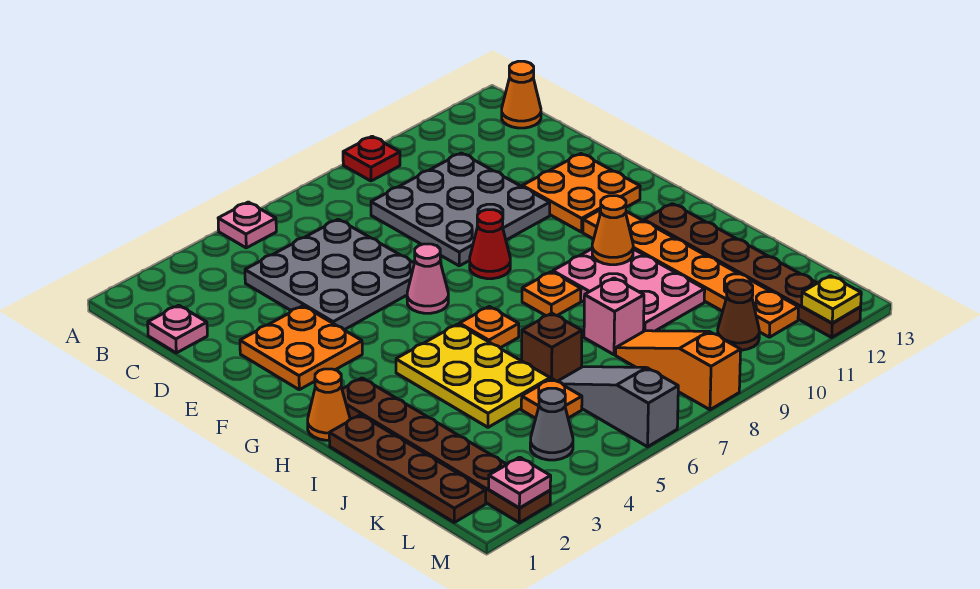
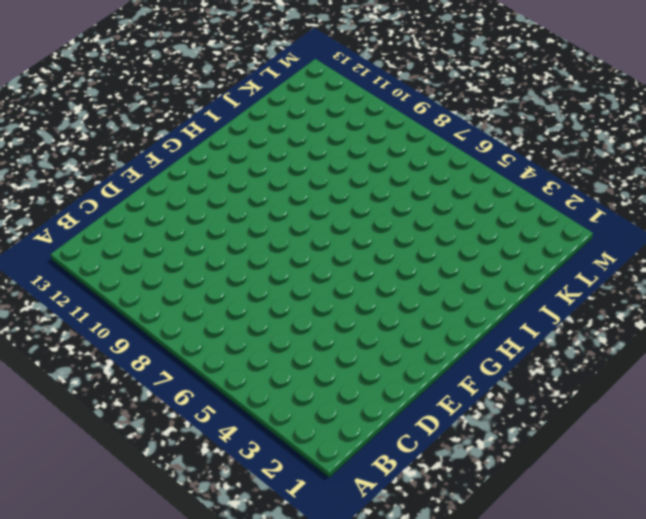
none -> pink 1x1 plate [218,202,276,248]
none -> red 1x1 plate [343,136,400,181]
none -> orange 1x1 cone [502,61,541,128]

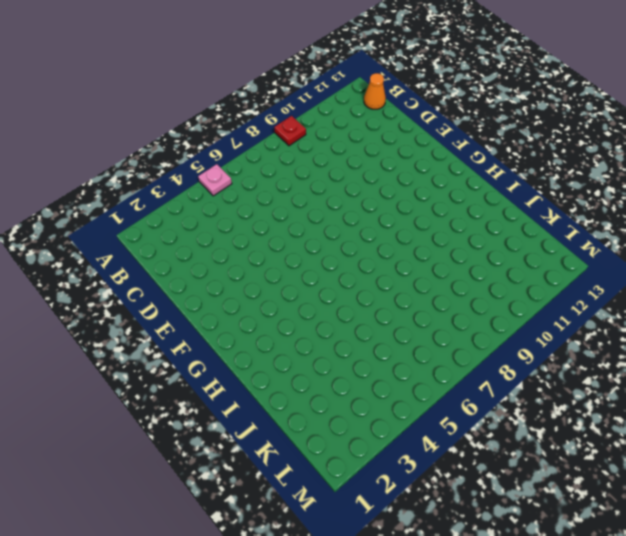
none -> pink 1x1 plate [148,305,207,353]
none -> grey 3x3 plate [245,219,414,330]
none -> grey 3x3 plate [371,153,550,266]

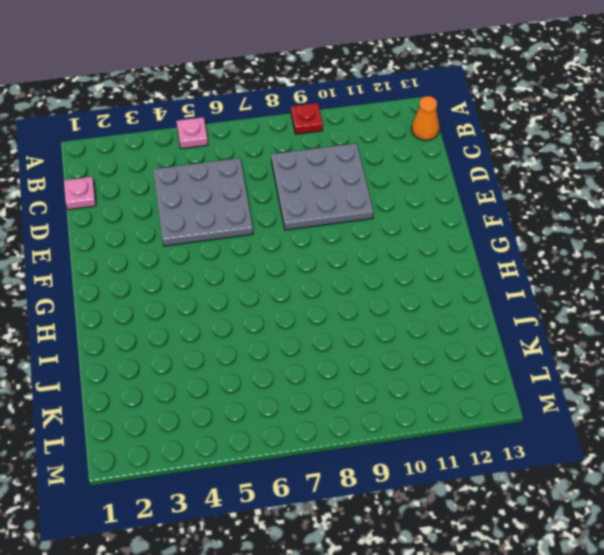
none -> orange 2x2 plate [240,306,362,390]
none -> orange 2x2 plate [522,154,640,232]
none -> pink 1x1 cone [407,244,448,313]

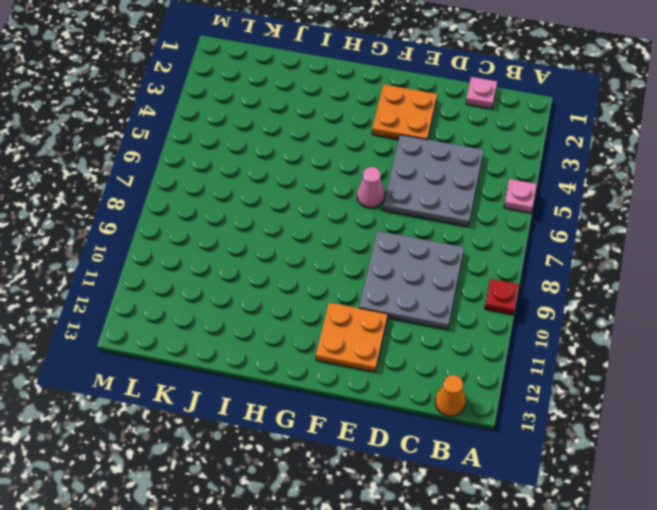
none -> red 1x1 cone [470,210,510,279]
none -> orange 1x6 plate [583,209,798,337]
none -> orange 1x1 cone [308,369,350,440]

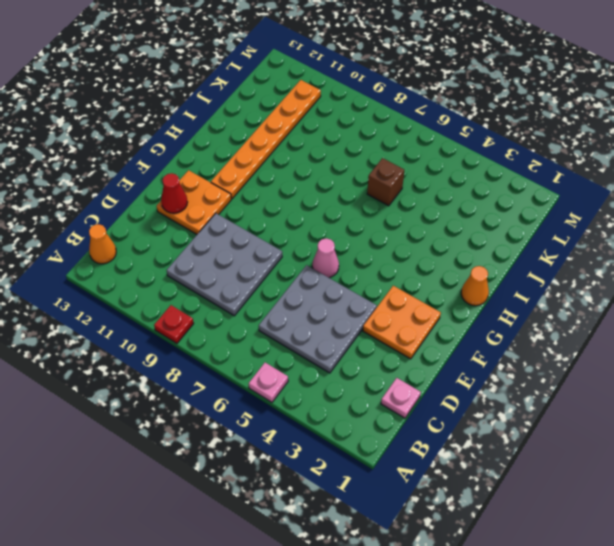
red 1x1 cone [161,173,188,213] -> red 1x1 cone moved to [470,210,510,279]
none -> brown 1x6 plate [342,378,550,523]
none -> yellow 2x3 plate [396,324,550,427]
none -> orange 1x1 plate [459,306,519,348]

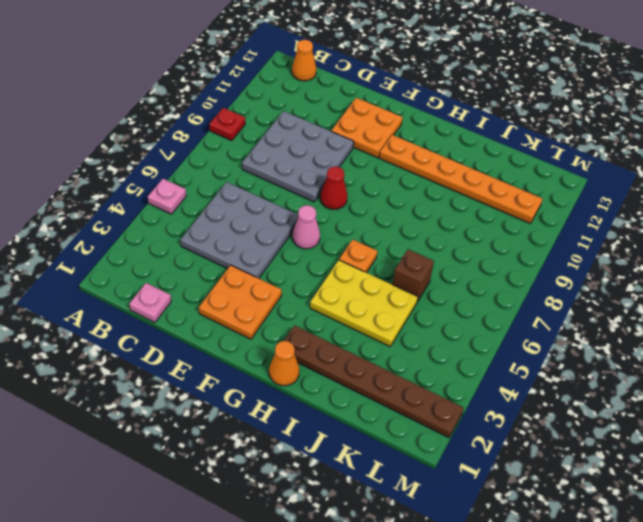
none -> orange 1x1 plate [522,272,581,316]
none -> pink 2x3 plate [553,249,705,332]
none -> brown 1x6 plate [644,204,861,337]

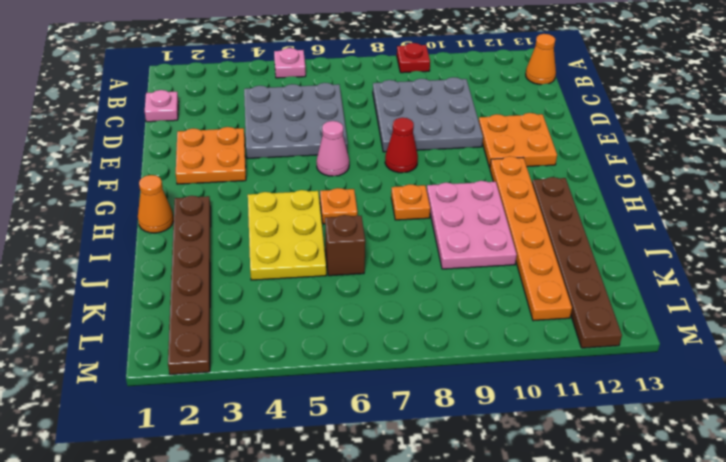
none -> brown 1x4 plate [329,415,486,522]
none -> pink 1x1 brick [584,278,644,355]
none -> orange 1x1 plate [521,379,582,418]

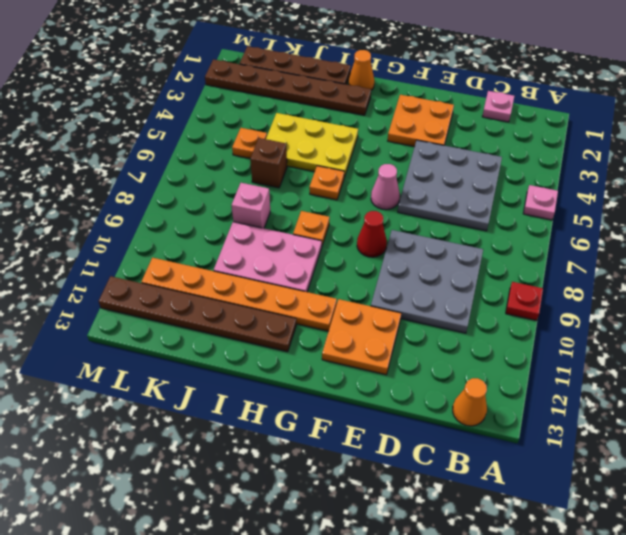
none -> grey 1x3 slope [558,367,678,447]
none -> orange 1x3 slope [616,331,741,410]
none -> grey 1x1 cone [530,388,573,460]

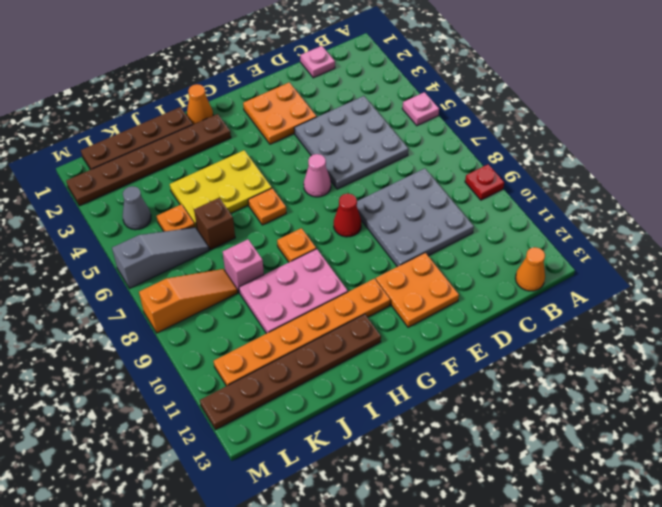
none -> brown 1x1 cone [718,280,759,350]
none -> orange 1x1 cone [592,196,633,265]
none -> pink 1x1 plate [489,457,551,508]

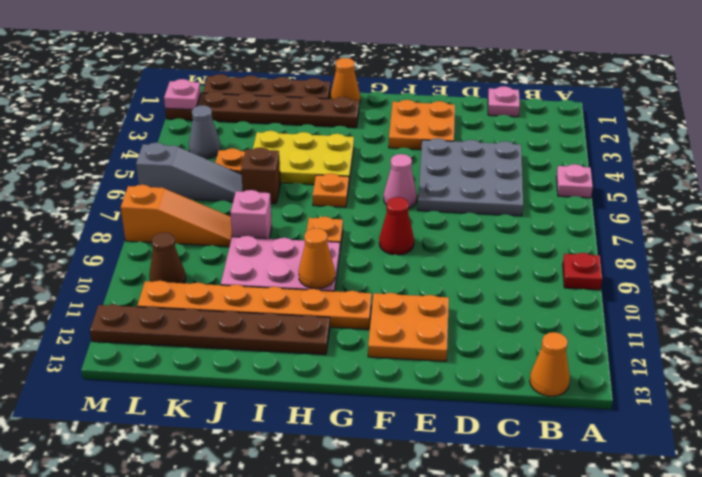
none -> grey 3x3 plate [371,153,550,266]
none -> yellow 1x1 plate [802,276,861,323]

